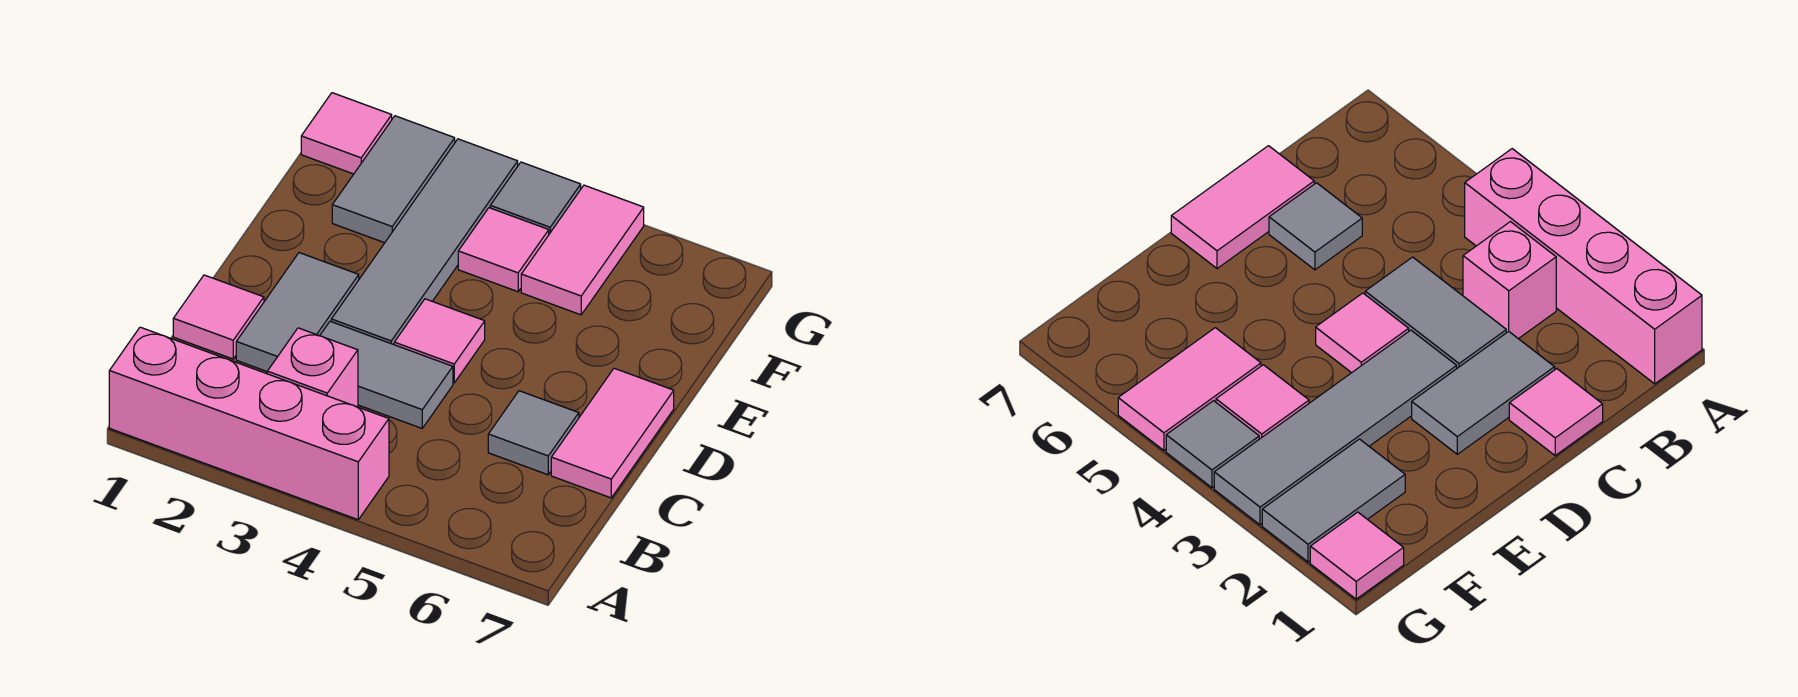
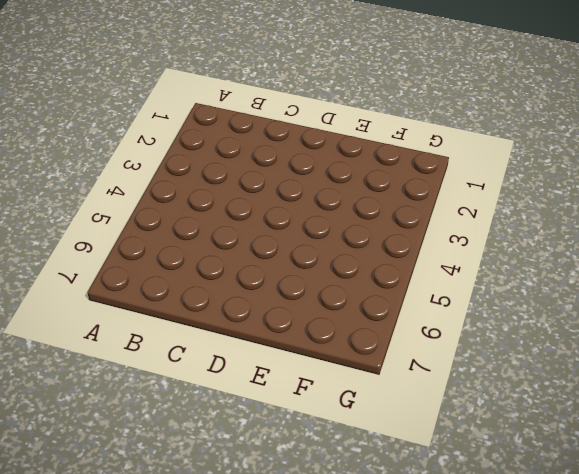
none -> pink 1x4 brick [109,327,389,520]
none -> pink 1x1 brick [267,328,358,407]
none -> pink 1x1 tile [173,275,264,359]

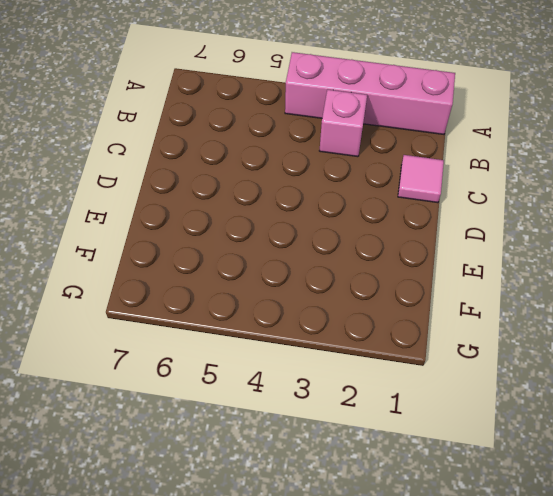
none -> grey 1x2 tile [236,253,359,371]
none -> grey 1x2 tile [320,321,453,428]
none -> grey 1x1 tile [488,391,579,475]

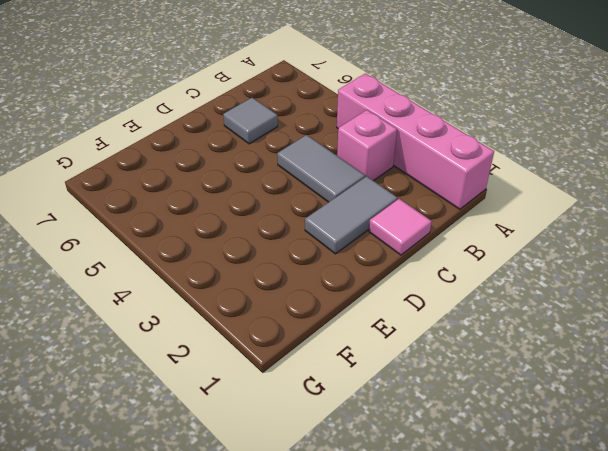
none -> pink 1x2 tile [551,368,674,498]
none -> grey 1x4 tile [331,139,518,345]
none -> pink 1x1 tile [394,299,485,383]

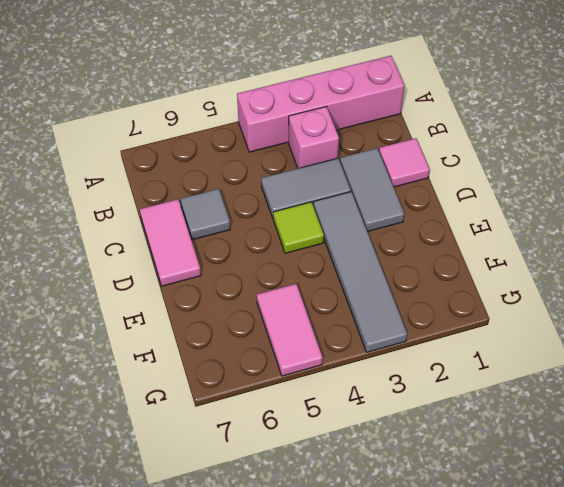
lime 1x1 tile [273,202,324,253] -> pink 1x1 tile [394,299,485,383]
none -> grey 1x2 tile [332,116,455,243]
none -> pink 1x1 tile [458,208,549,292]
none -> pink 1x1 tile [301,93,392,174]

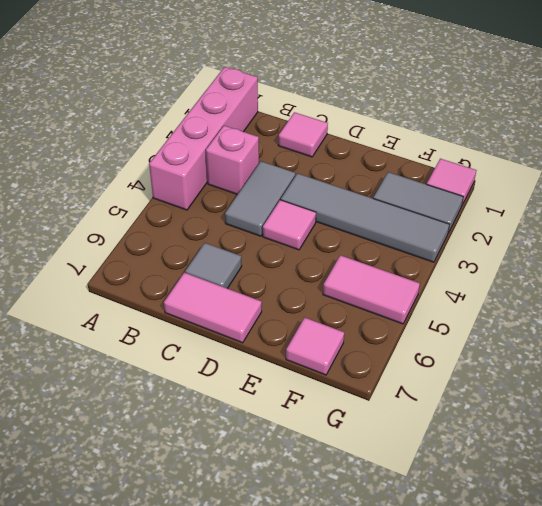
pink 1x1 tile [286,318,344,375] -> pink 1x1 tile moved to [458,208,549,292]
none -> grey 1x2 tile [236,253,359,371]
none -> grey 1x1 tile [490,162,581,234]

